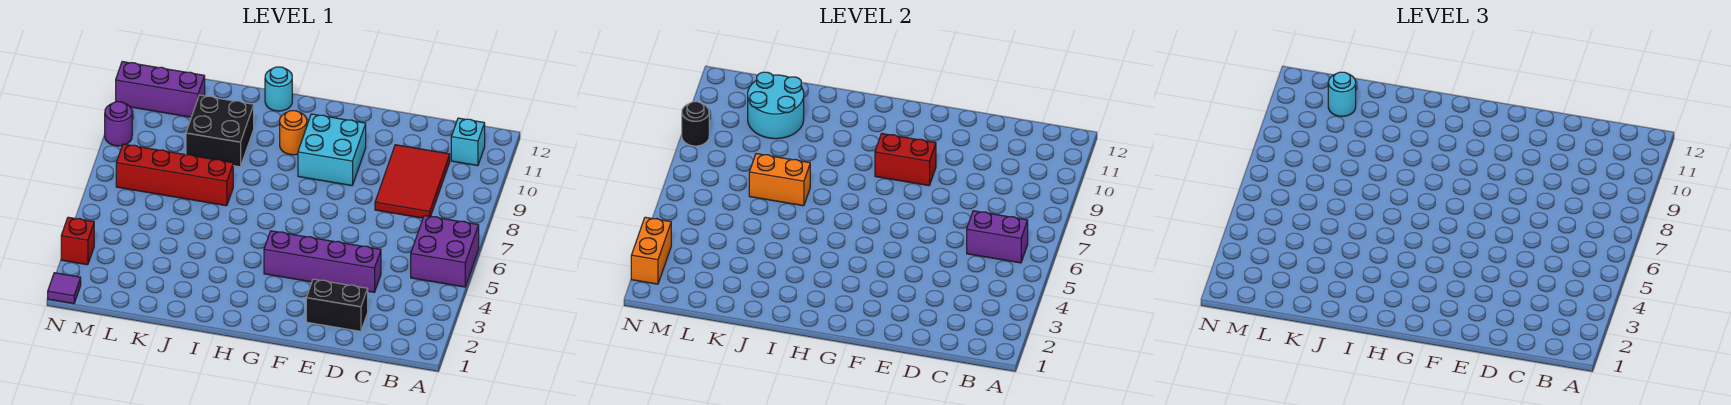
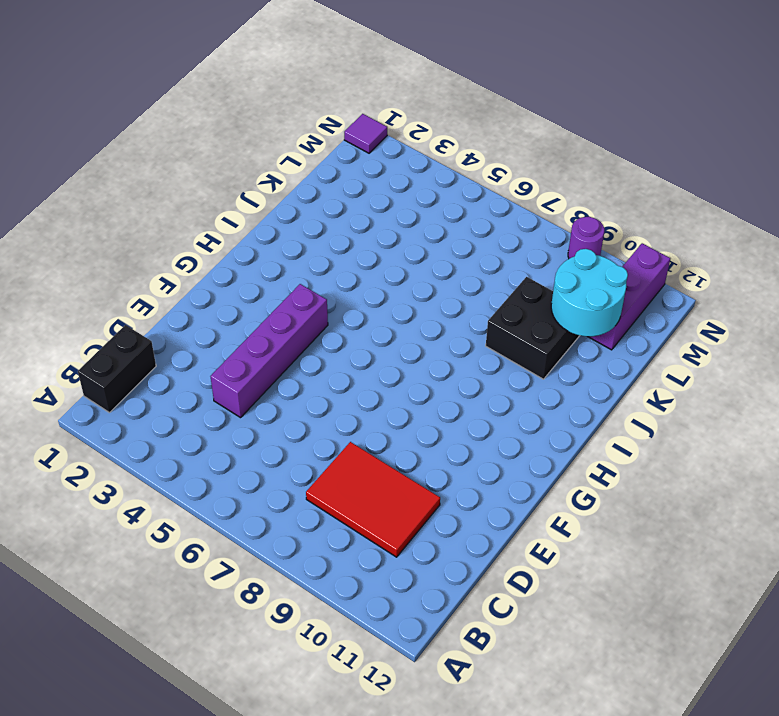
black 1x2 brick [78,325,156,413] -> black 1x2 brick moved to [306,279,368,331]
none -> purple 2x2 brick [411,215,479,287]
none -> cyan 1x1 brick [451,118,485,166]
none -> cyan 2x2 brick [298,114,366,186]

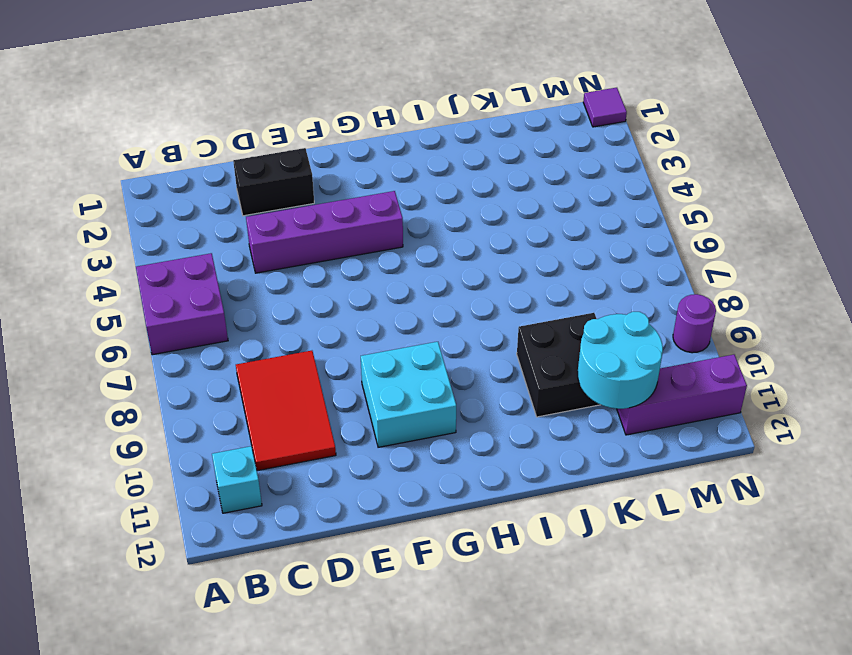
none -> orange 1x1 round brick [280,111,307,155]
none -> cyan 1x1 round brick [265,67,292,111]
none -> red 1x4 brick [116,144,233,206]

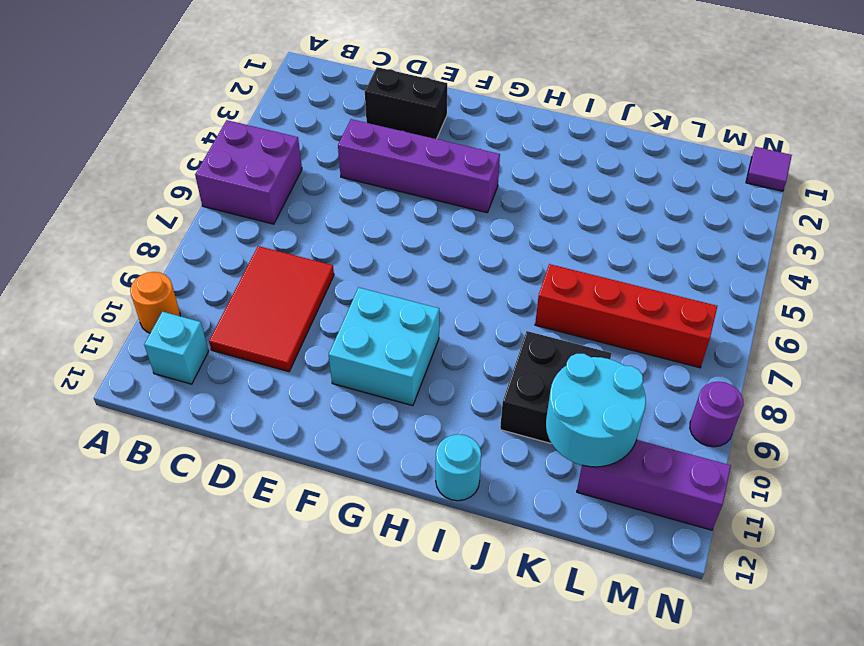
orange 1x1 round brick [130,272,180,333] -> orange 1x1 round brick moved to [280,111,307,155]
none -> red 1x1 brick [61,217,94,265]
none -> purple 1x2 brick [967,211,1028,263]
none -> red 1x2 brick [875,134,936,186]

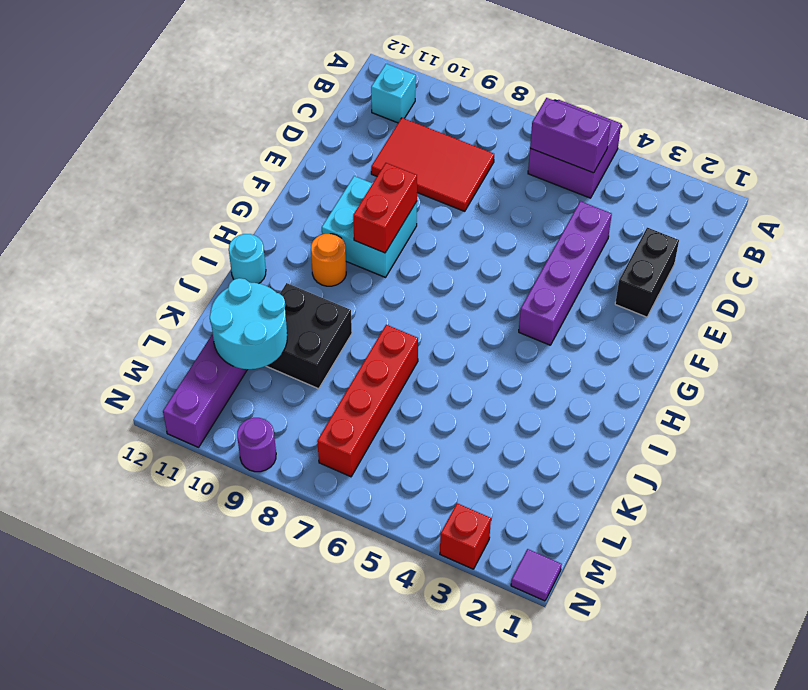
purple 1x2 brick [530,98,611,173] -> purple 1x2 brick turned to [967,211,1028,263]
none -> orange 1x2 brick [749,154,810,206]
none -> orange 1x2 brick [631,217,671,284]
none -> black 1x1 round brick [682,102,709,146]

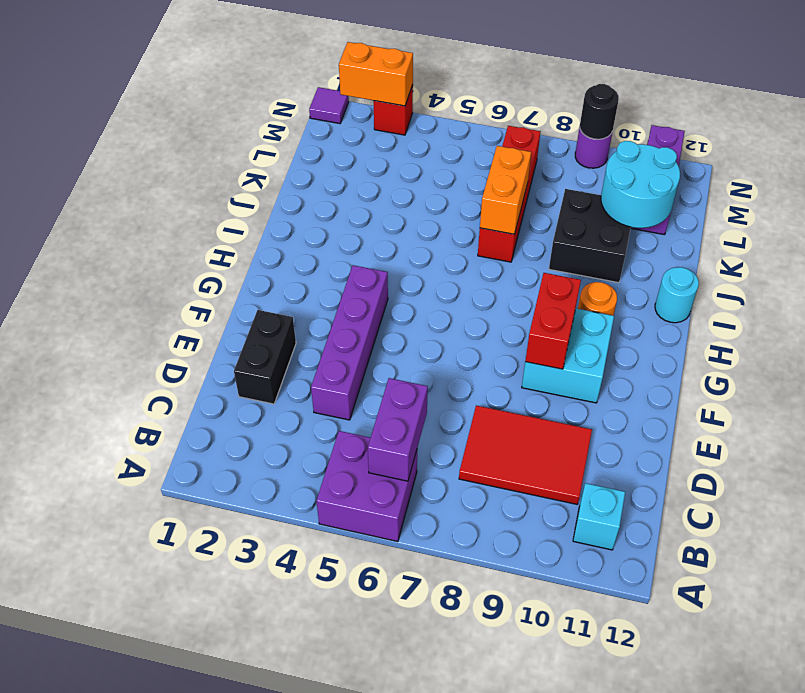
none -> cyan 1x1 round brick [1328,72,1356,116]

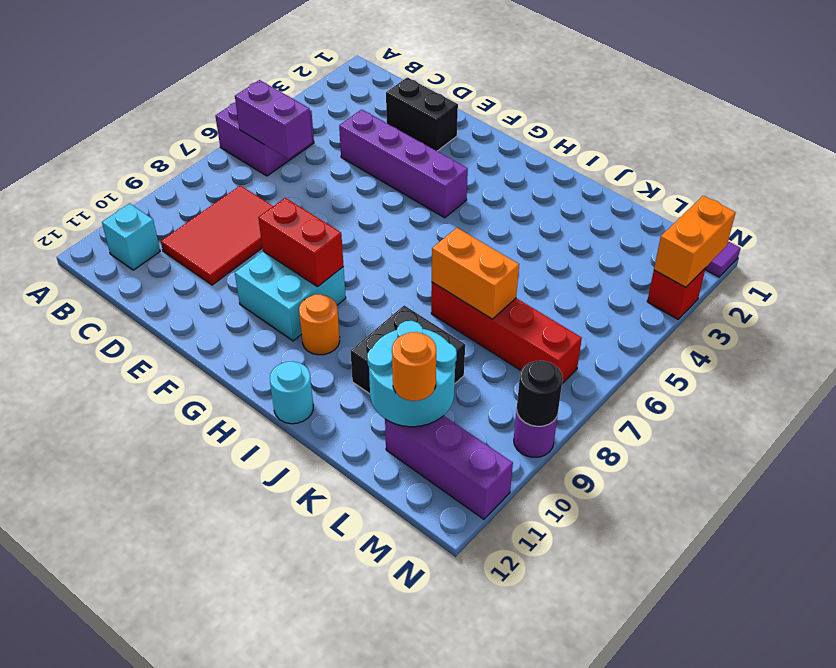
orange 1x1 round brick [392,332,436,401] -> cyan 1x1 round brick [1328,72,1356,116]

